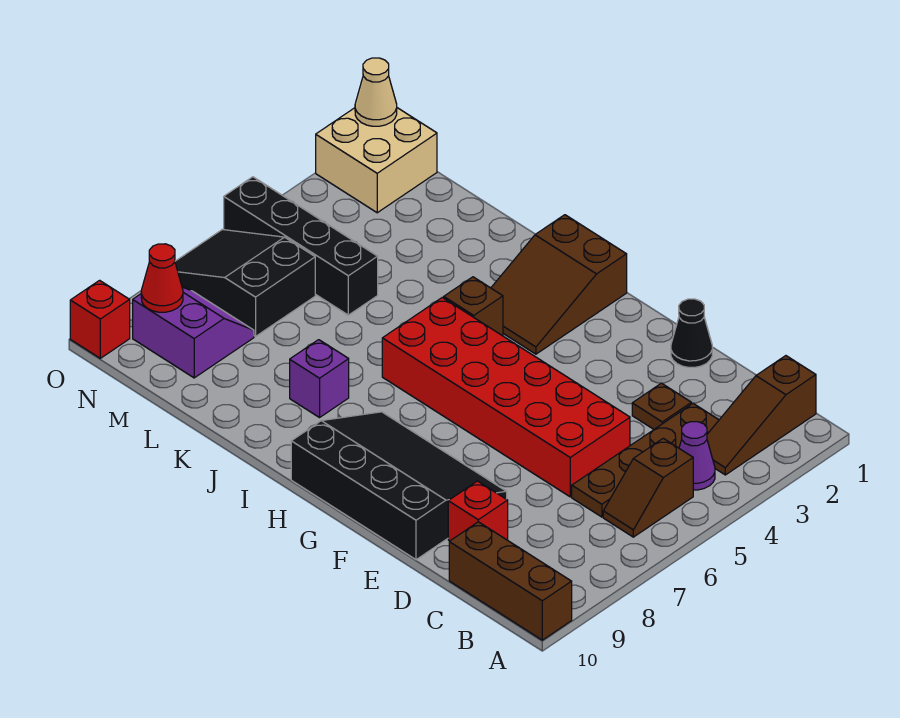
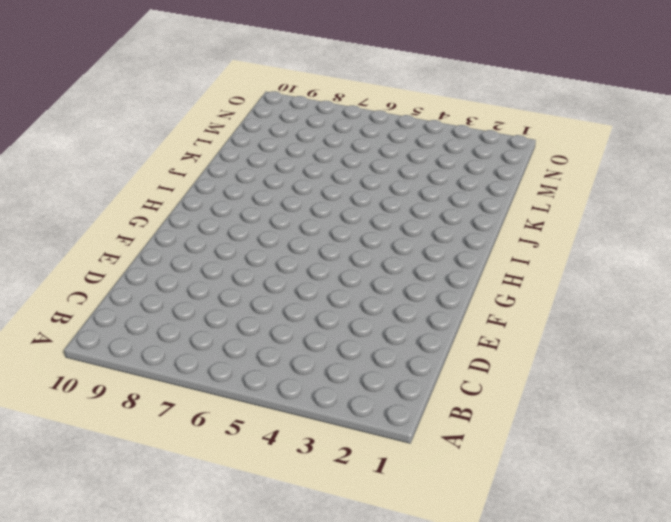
none -> brown 1x3 brick [449,522,572,640]
none -> brown 1x3 slope [707,356,816,475]
none -> purple 1x1 cone [679,422,715,490]

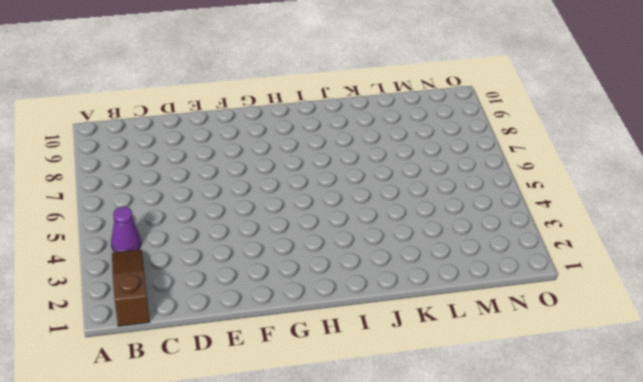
none -> brown 1x3 brick [449,522,572,640]
none -> brown 1x2 slope [603,438,693,537]
none -> brown 1x4 plate [572,404,719,517]

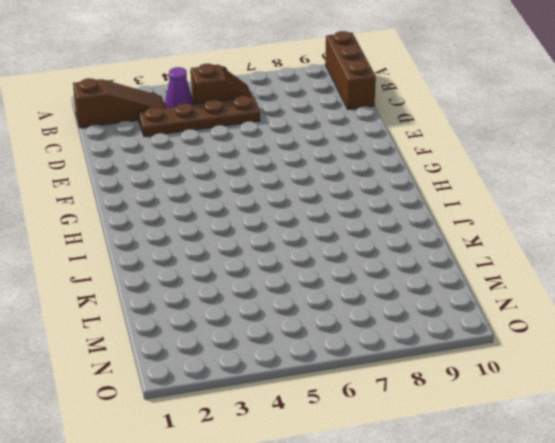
none -> brown 1x1 plate [632,383,691,429]
none -> red 2x6 brick [382,298,630,497]
none -> red 1x1 brick [448,481,508,541]

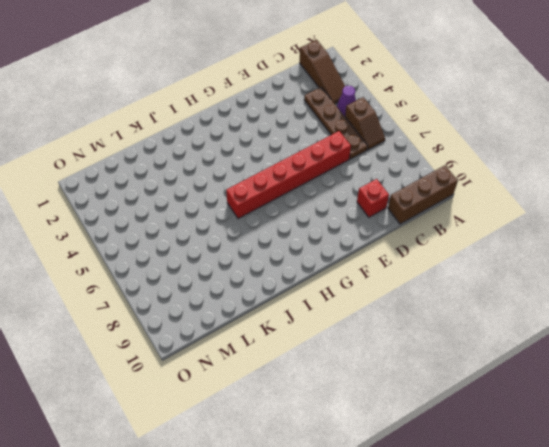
red 1x6 brick [226,131,351,219] -> red 2x6 brick [382,298,630,497]
none -> brown 1x1 plate [632,383,691,429]
none -> black 1x1 cone [671,299,712,367]
none -> black 3x4 slope [291,412,507,560]

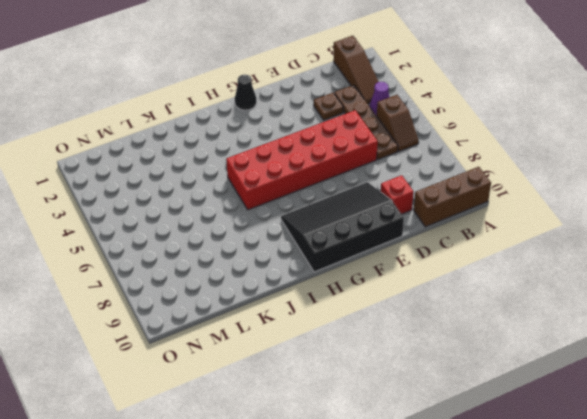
black 1x1 cone [235,75,257,110] -> black 1x1 cone moved to [671,299,712,367]
none -> brown 2x3 slope [491,215,627,354]
none -> brown 1x1 brick [444,277,503,336]
none -> purple 1x1 brick [290,340,349,418]

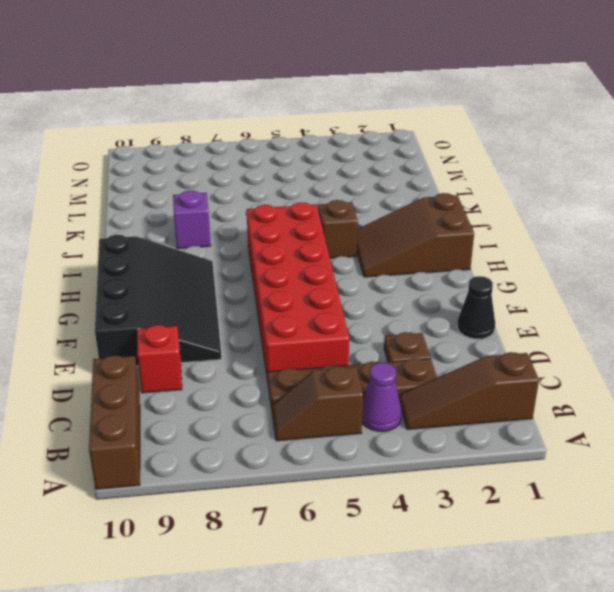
none -> black 1x4 brick [224,177,378,315]
none -> black 2x3 slope [175,230,315,336]
none -> purple 2x2 slope [133,287,254,378]

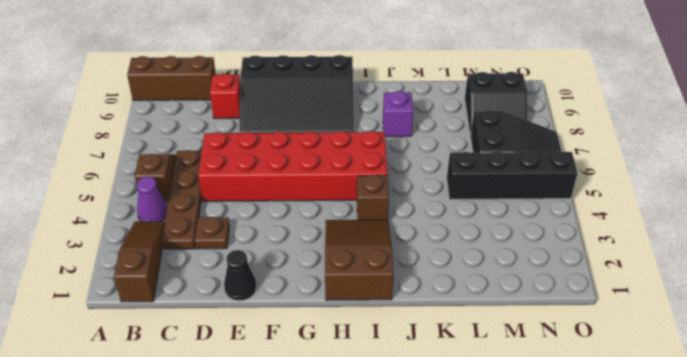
black 2x2 slope [465,72,527,136] -> purple 2x2 slope [133,287,254,378]
none -> tan 2x2 brick [316,108,437,213]
none -> red 1x1 brick [70,280,130,358]
none -> red 1x1 cone [141,244,183,312]

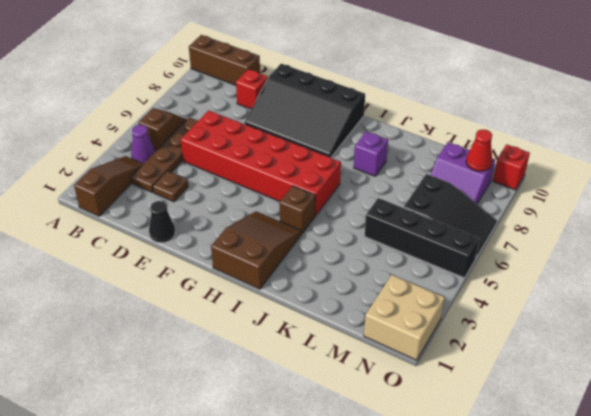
none -> tan 1x1 cone [355,58,397,126]

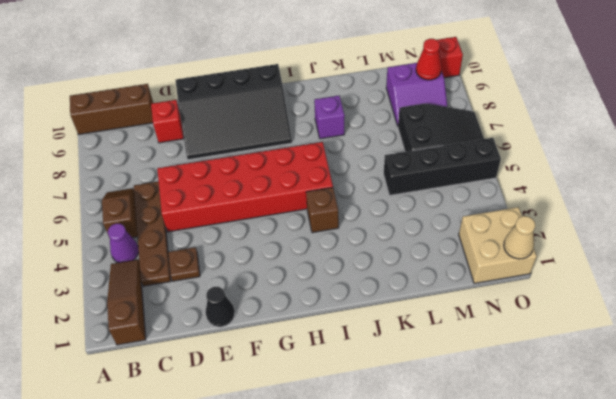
none -> brown 2x3 slope [491,215,627,354]

